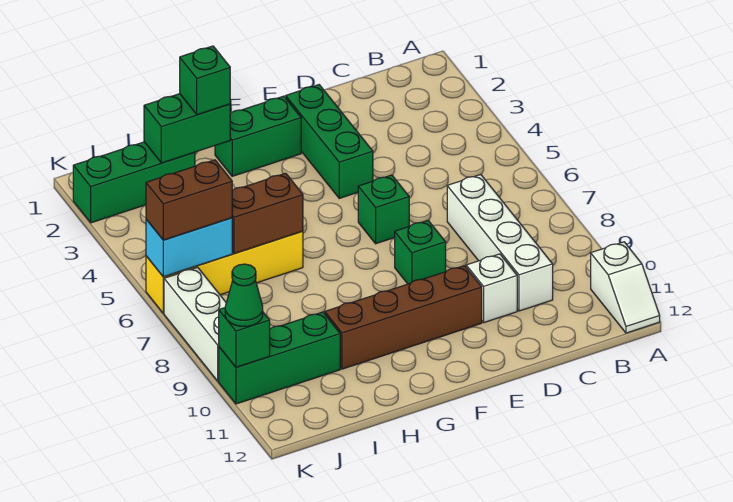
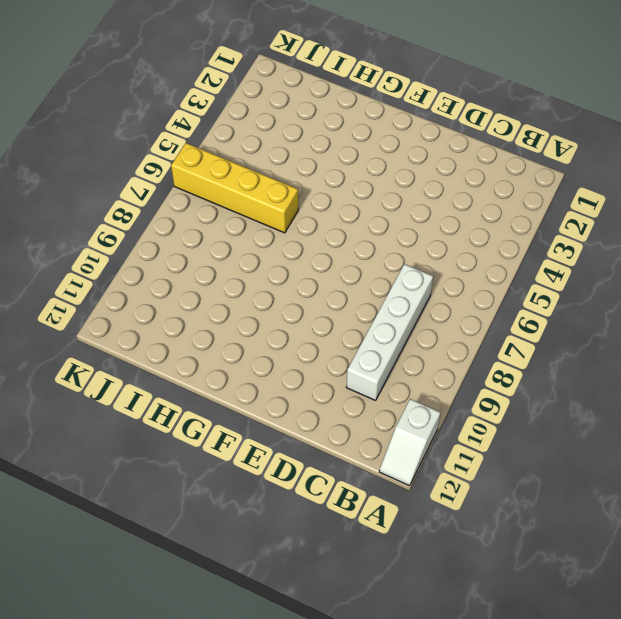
none -> white 1x1 brick [466,254,517,323]
none -> green 1x3 brick [286,85,373,198]
none -> green 1x1 brick [358,175,409,244]

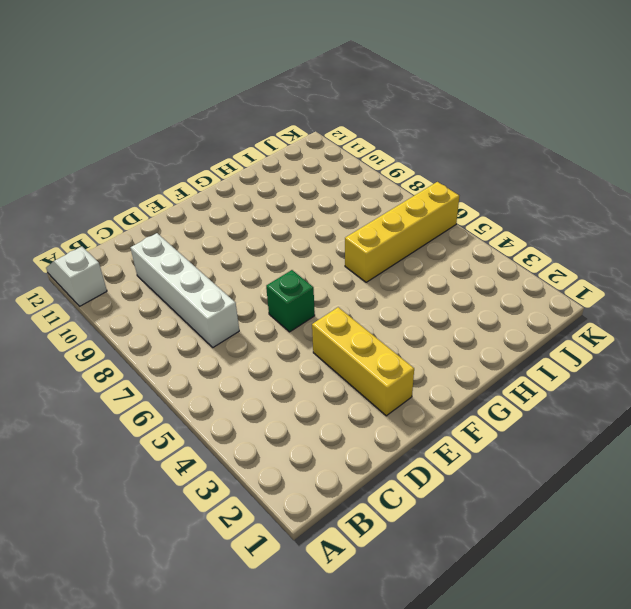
yellow 1x3 brick [312,307,414,416] -> green 1x3 brick [286,85,373,198]
none -> white 1x1 brick [466,254,517,323]
none -> green 1x1 brick [395,221,446,284]
none -> brown 1x4 brick [325,266,482,369]

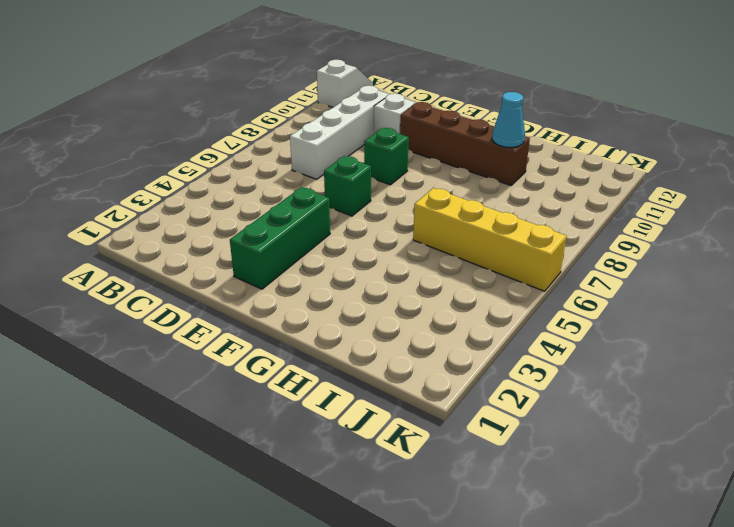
cyan 1x1 cone [492,92,525,148] -> none
none -> green 1x2 brick [215,96,301,176]
none -> green 1x3 brick [73,142,195,223]
none -> green 1x3 brick [219,312,340,404]

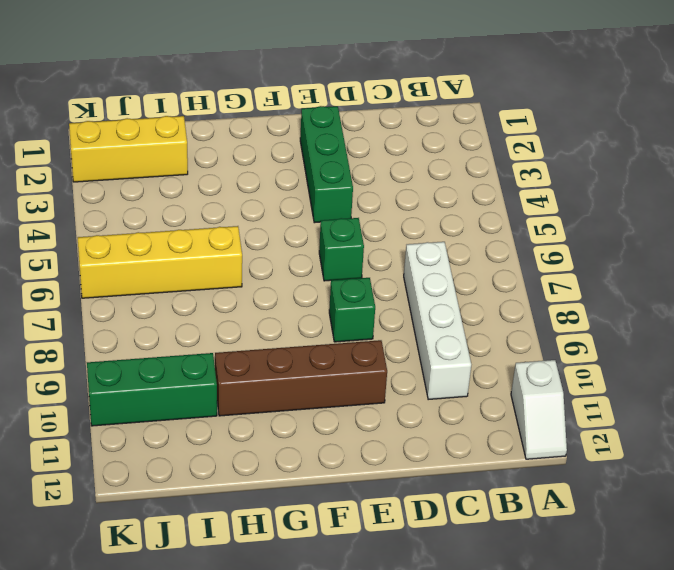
yellow 1x3 brick [69,116,188,182] -> green 1x3 brick [73,142,195,223]
none -> white 1x1 brick [466,254,517,323]
none -> green 1x2 brick [215,96,301,176]
none -> white 1x3 brick [164,267,226,381]

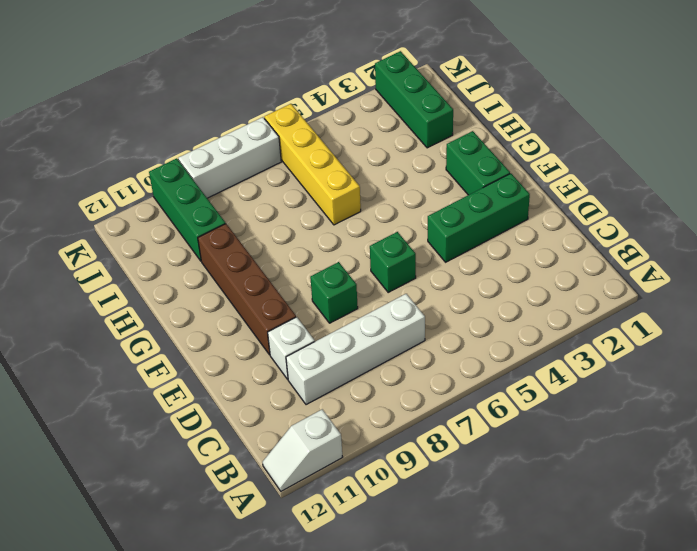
none -> green 1x2 brick [144,94,230,163]
none -> brown 1x2 brick [232,173,303,254]
none -> cyan 1x2 brick [146,218,232,277]

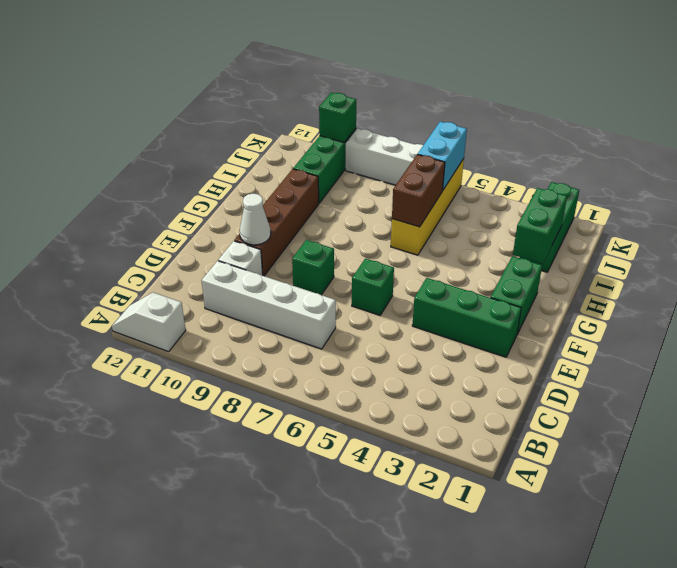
white 1x1 cone [240,194,271,245] -> none
none -> green 1x1 brick [180,46,230,115]
none -> brown 1x2 brick [146,160,232,240]
none -> green 1x1 cone [225,264,263,326]

